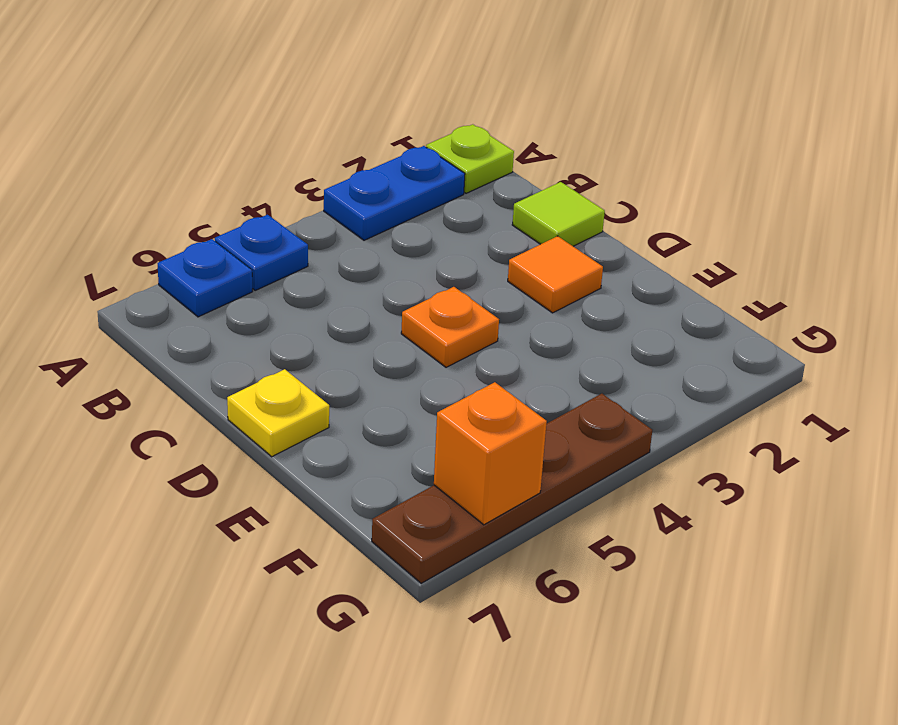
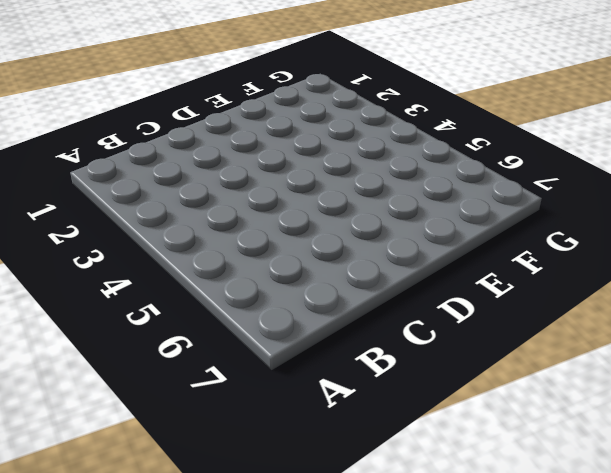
none -> lime 1x1 plate [426,124,514,193]
none -> blue 1x2 plate [324,146,465,240]

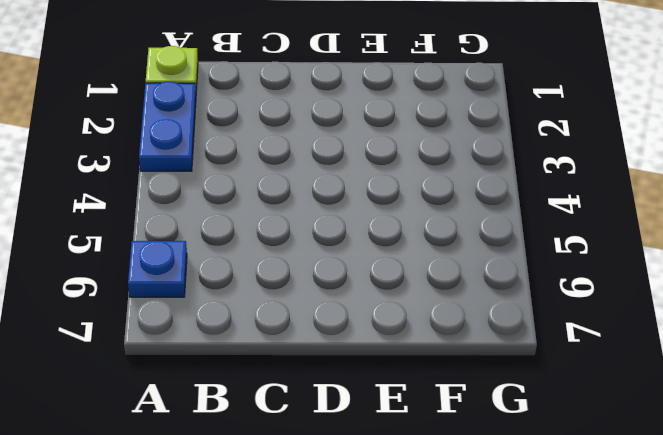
none -> blue 1x1 plate [215,215,308,290]
none -> lime 1x1 tile [512,182,605,246]

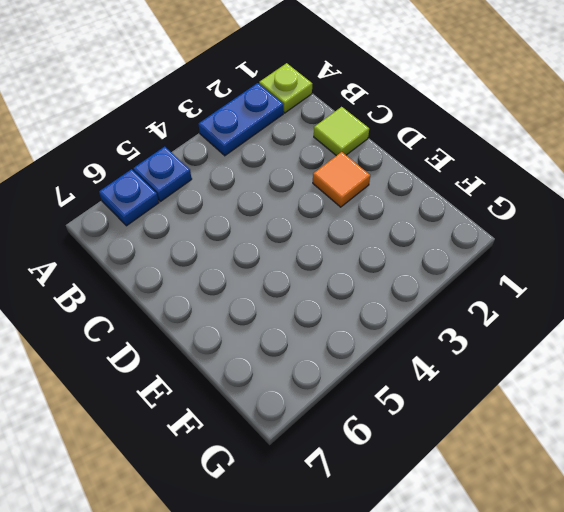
none -> orange 1x1 plate [401,287,499,367]
none -> yellow 1x1 plate [227,369,329,457]

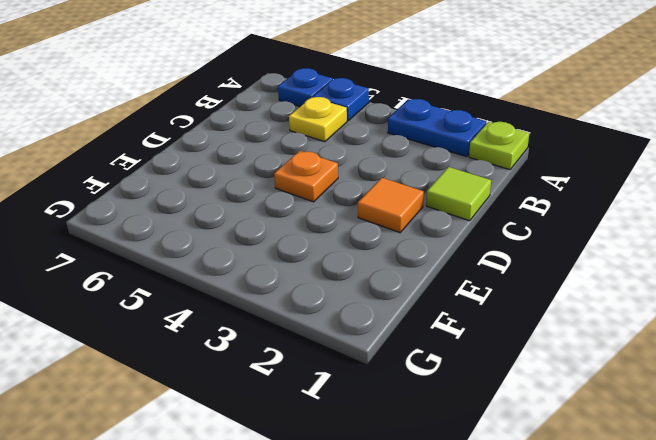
yellow 1x1 plate [289,97,347,142] -> yellow 1x1 plate moved to [227,369,329,457]
none -> brown 1x4 plate [372,394,652,583]
none -> orange 1x1 brick [434,382,547,525]

